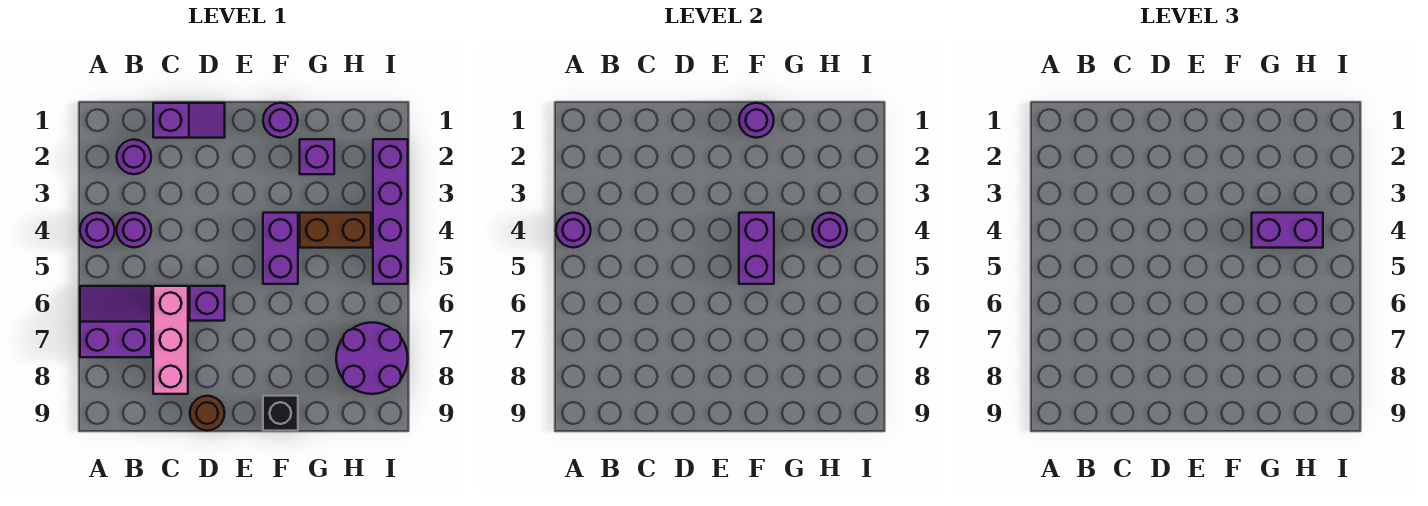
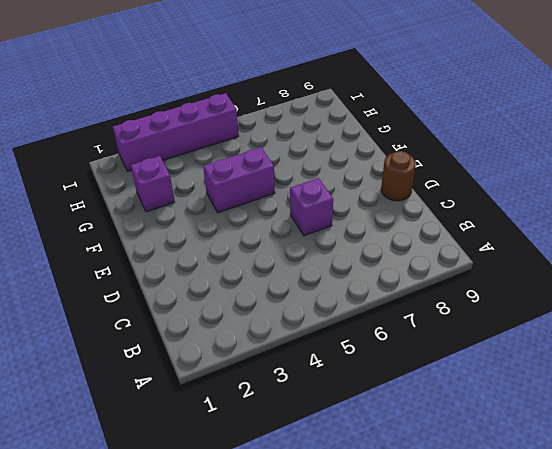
none -> purple 1x1 round brick [80,213,115,248]
none -> purple 2x2 slope [80,286,151,357]
none -> purple 1x1 round brick [117,140,151,174]

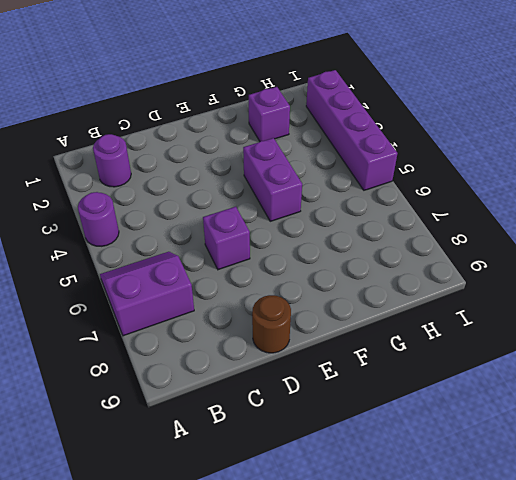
none -> purple 1x1 round brick [117,213,151,247]
none -> purple 1x2 slope [153,103,225,138]
none -> pink 1x3 brick [153,286,188,394]

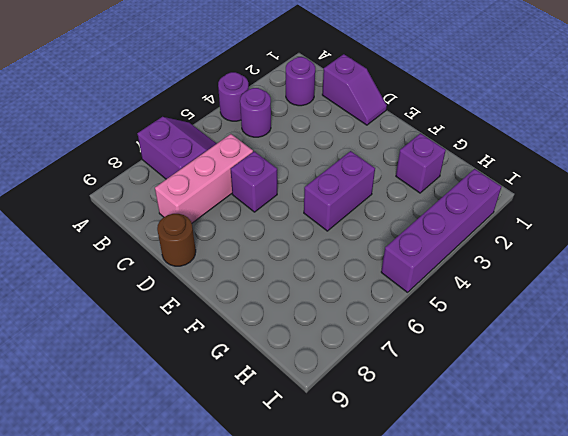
none -> purple 1x1 round brick [263,103,298,138]
none -> black 1x1 brick [263,396,298,431]
none -> brown 1x2 brick [300,213,371,248]

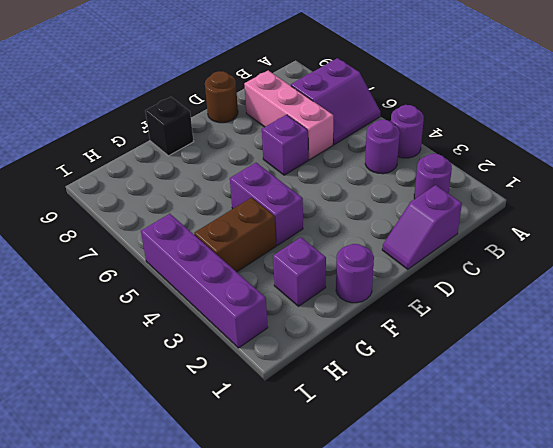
none -> purple 2x2 round brick [336,323,408,394]
none -> purple 1x1 round brick [556,213,591,248]
none -> purple 1x1 round brick [739,103,774,138]

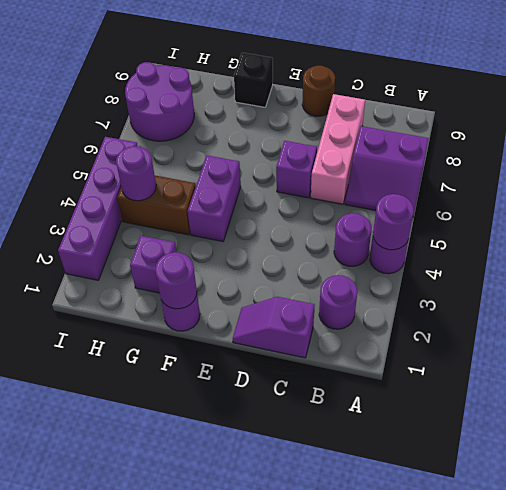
none -> purple 1x2 brick [739,213,774,284]
none -> purple 1x2 brick [1252,213,1323,248]

